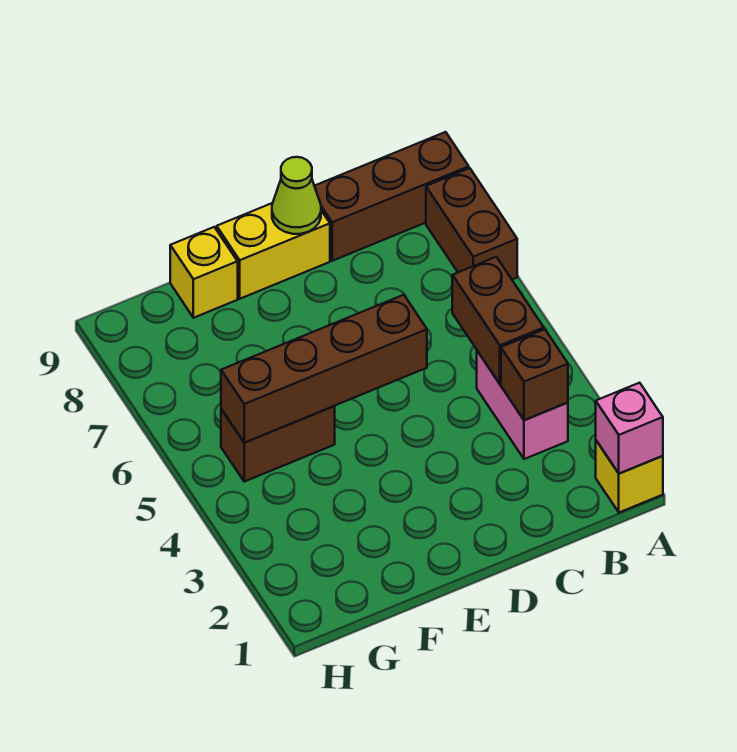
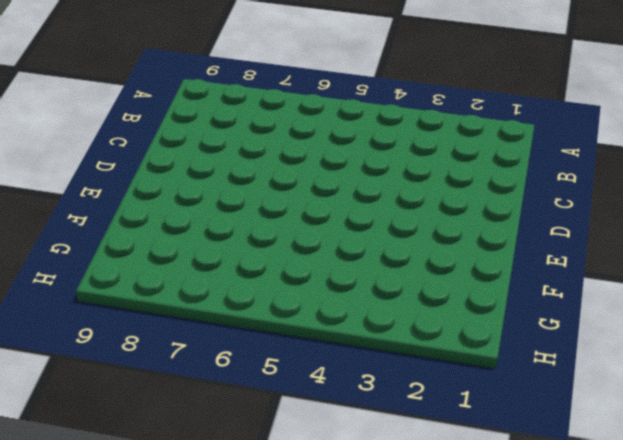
none -> yellow 1x1 brick [596,441,663,512]
none -> brown 1x2 brick [426,168,517,279]
none -> brown 1x3 brick [315,132,469,261]

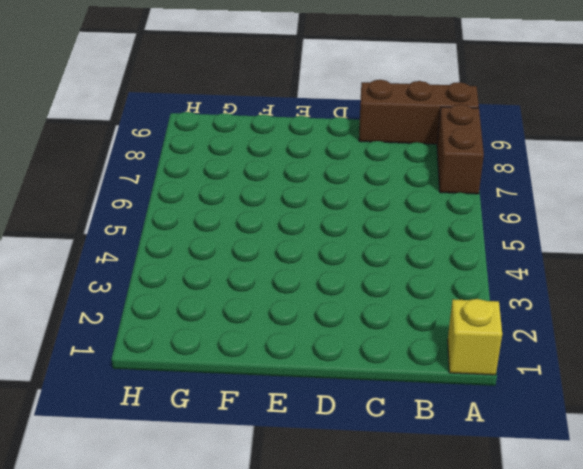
none -> pink 1x2 brick [477,351,568,459]
none -> yellow 1x2 brick [217,203,330,299]
none -> brown 1x2 brick [221,406,335,482]

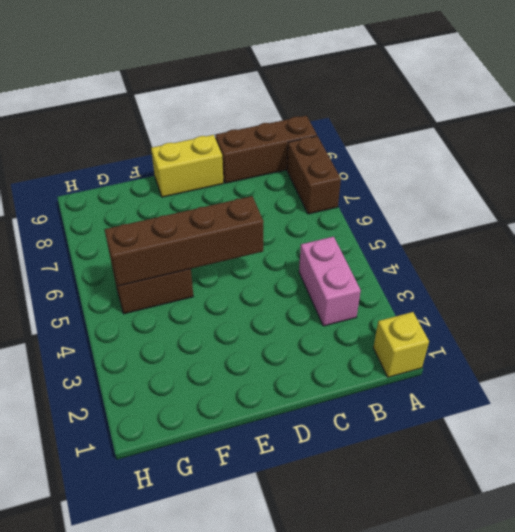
none -> yellow 1x1 brick [170,227,238,318]
none -> pink 1x1 brick [596,383,663,473]
none -> brown 1x1 brick [501,329,568,420]

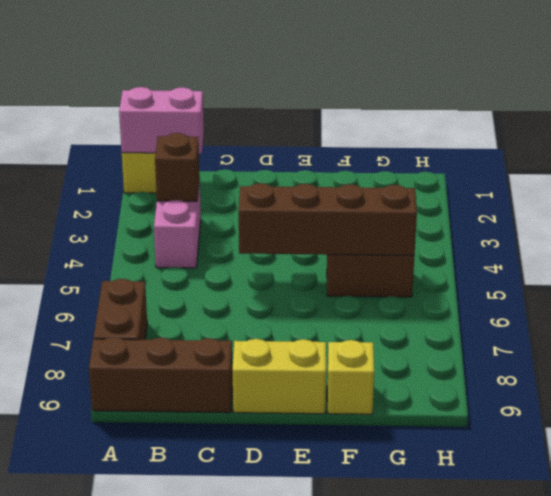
pink 1x2 brick [119,87,204,153] -> pink 1x1 brick [596,383,663,473]
none -> brown 1x2 brick [452,257,544,384]
none -> lime 1x1 cone [272,157,321,234]

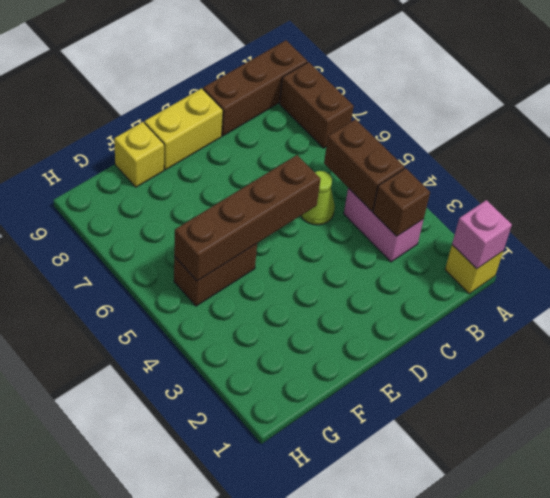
lime 1x1 cone [301,171,335,225] -> lime 1x1 cone moved to [272,157,321,234]

